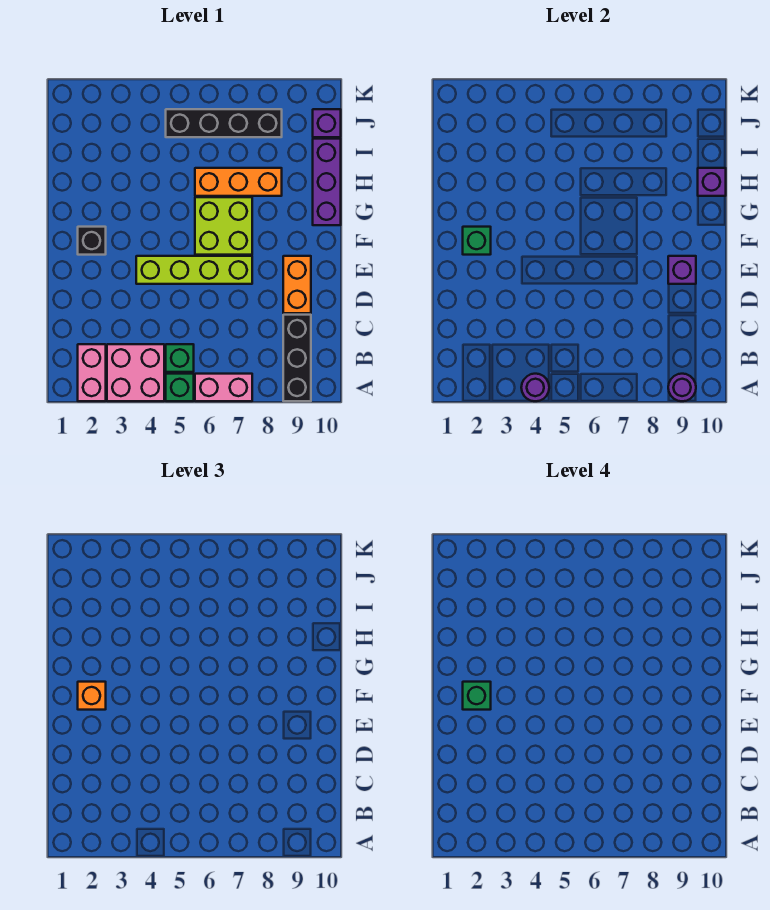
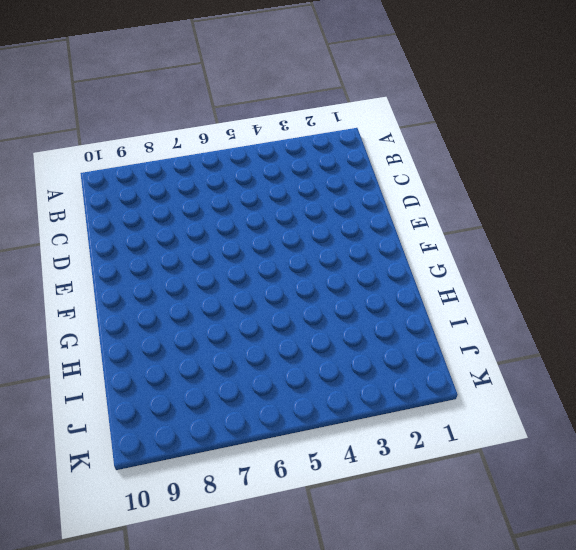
none -> pink 1x2 brick [78,344,106,401]
none -> pink 2x2 brick [107,344,164,401]
none -> green 1x1 brick [166,374,194,401]

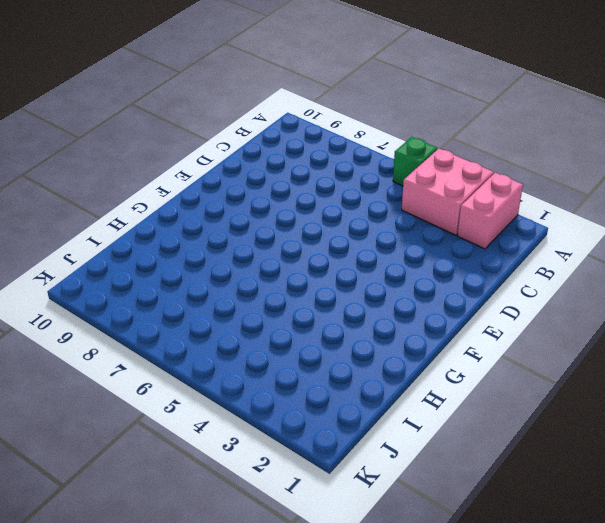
none -> pink 1x2 brick [195,374,252,401]
none -> black 1x3 brick [283,315,311,401]
none -> green 1x1 brick [166,344,194,372]

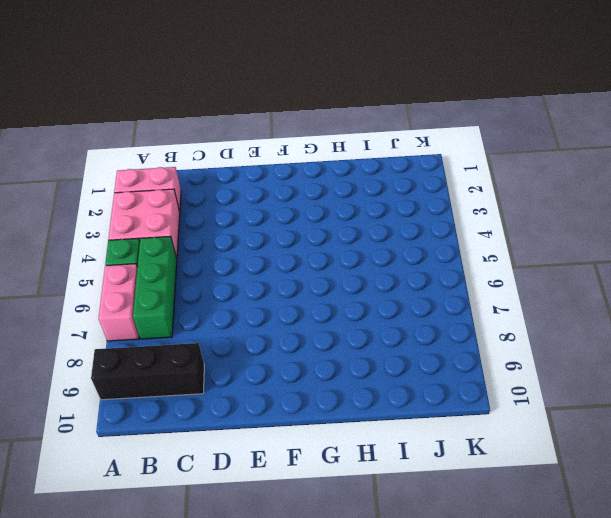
green 1x3 brick [133,236,177,339] -> green 1x1 brick [166,344,194,372]
none -> orange 1x2 brick [283,256,311,313]
none -> lime 1x4 brick [136,256,252,284]
none -> black 1x1 brick [78,227,106,255]

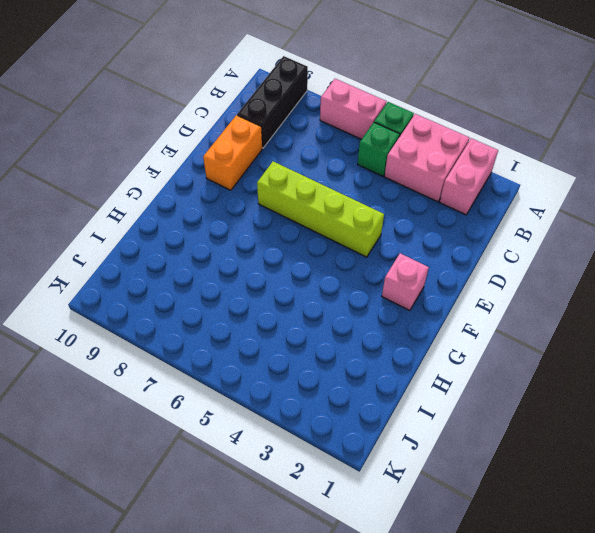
pink 1x1 brick [382,253,429,311] -> black 1x1 brick [78,227,106,255]
none -> lime 2x2 brick [195,197,252,255]
none -> purple 1x3 brick [313,139,341,225]
none -> orange 1x3 brick [195,168,282,196]

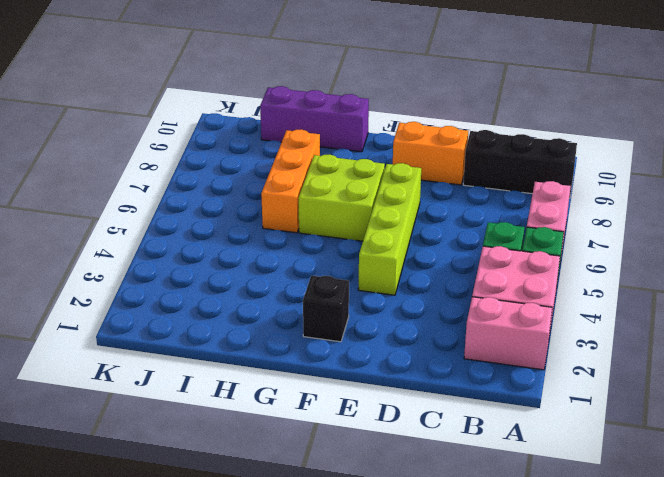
none -> black 1x4 brick [166,109,282,137]
none -> purple 1x1 brick [313,109,341,137]
none -> purple 1x1 round brick [521,374,549,401]

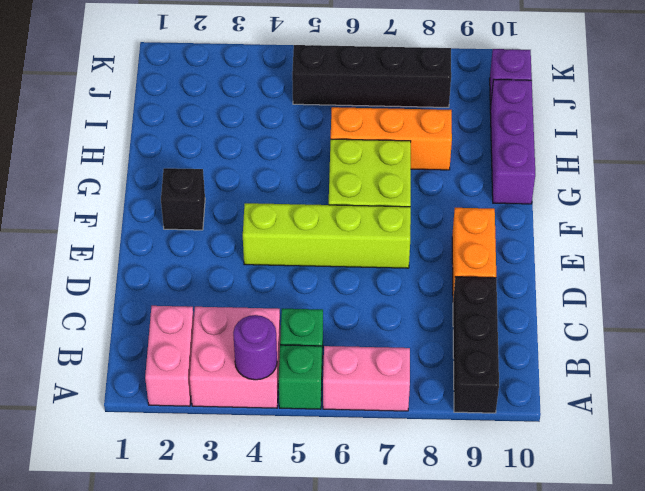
none -> purple 1x1 round brick [668,374,696,401]
none -> purple 1x1 brick [668,256,696,284]
none -> green 1x1 brick [463,227,491,255]

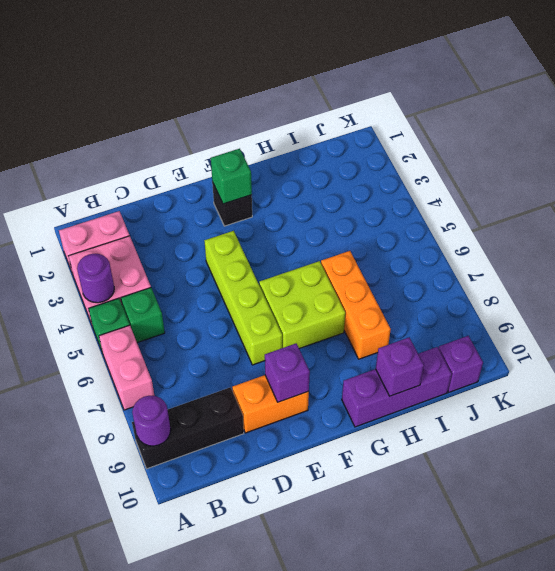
none -> black 1x4 brick [166,109,282,137]
none -> orange 1x1 brick [78,682,106,710]
none -> green 1x1 brick [463,682,491,710]

